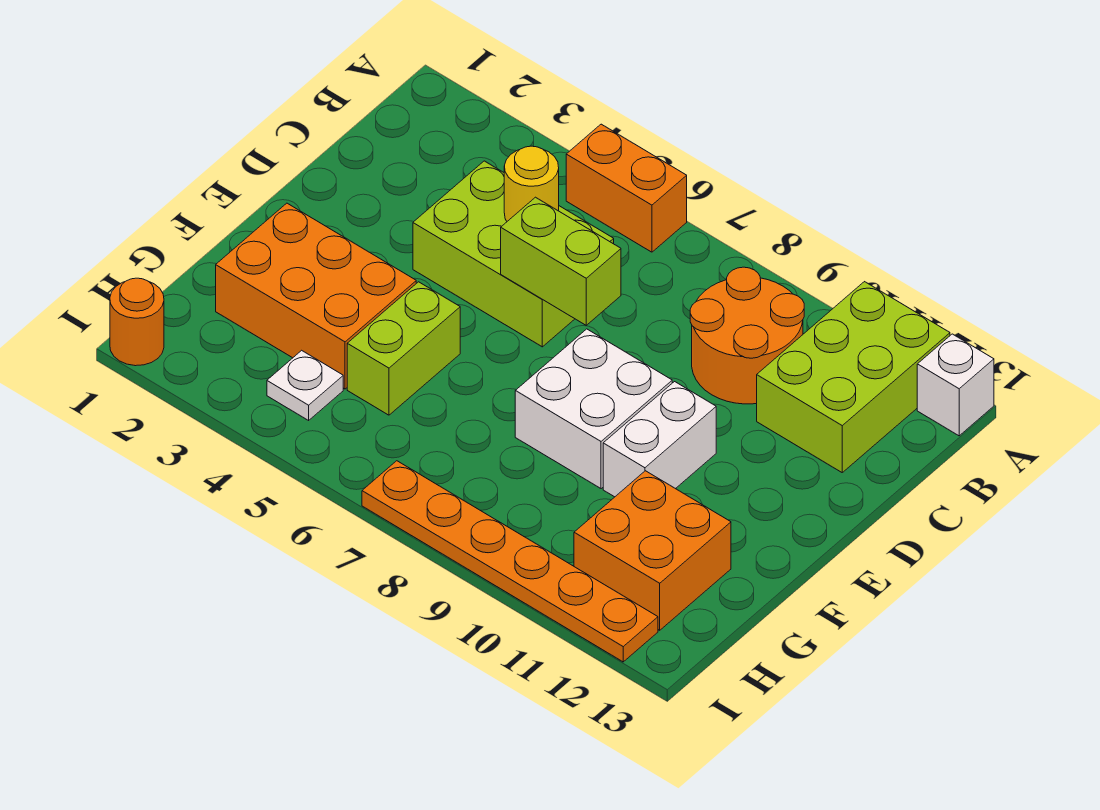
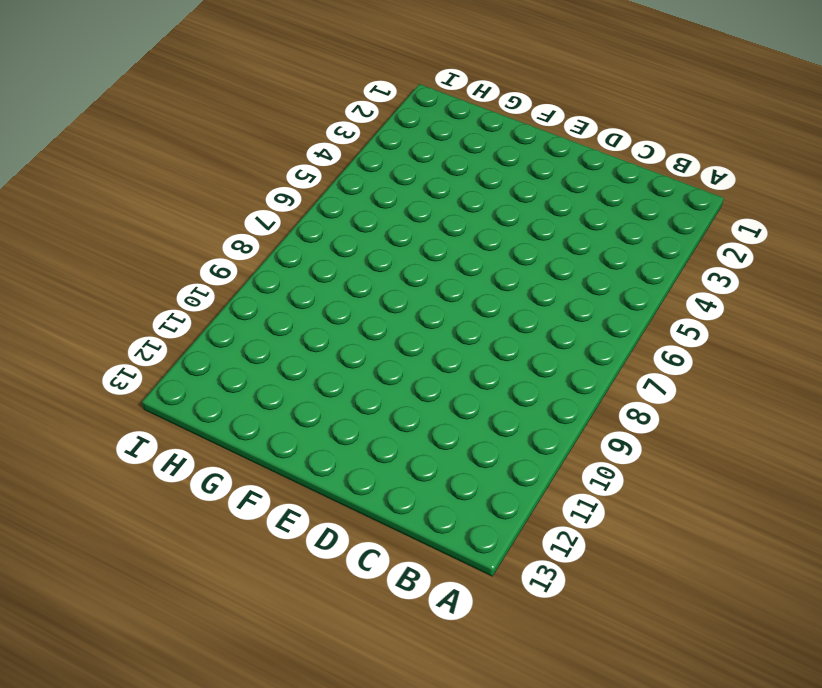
none -> orange 1x2 brick [566,124,687,252]
none -> lime 2x3 brick [757,282,950,472]
none -> white 1x1 brick [917,334,994,436]

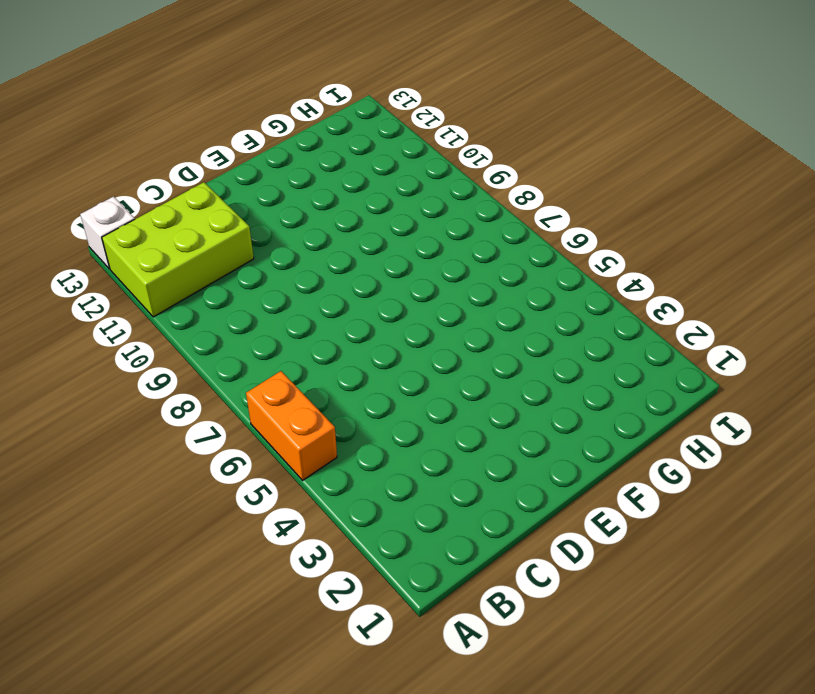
none -> orange 2x2 round brick [690,267,804,404]
none -> lime 2x3 brick [413,161,614,347]
none -> white 2x2 brick [515,329,672,489]

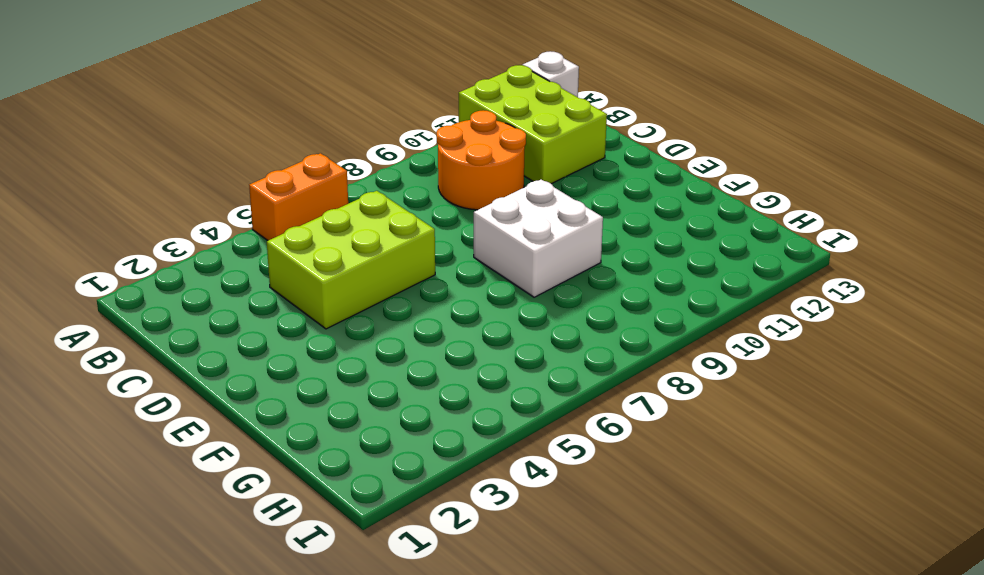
none -> white 1x2 brick [603,382,716,497]
none -> orange 2x3 brick [216,203,416,389]
none -> lime 1x2 brick [347,282,460,415]

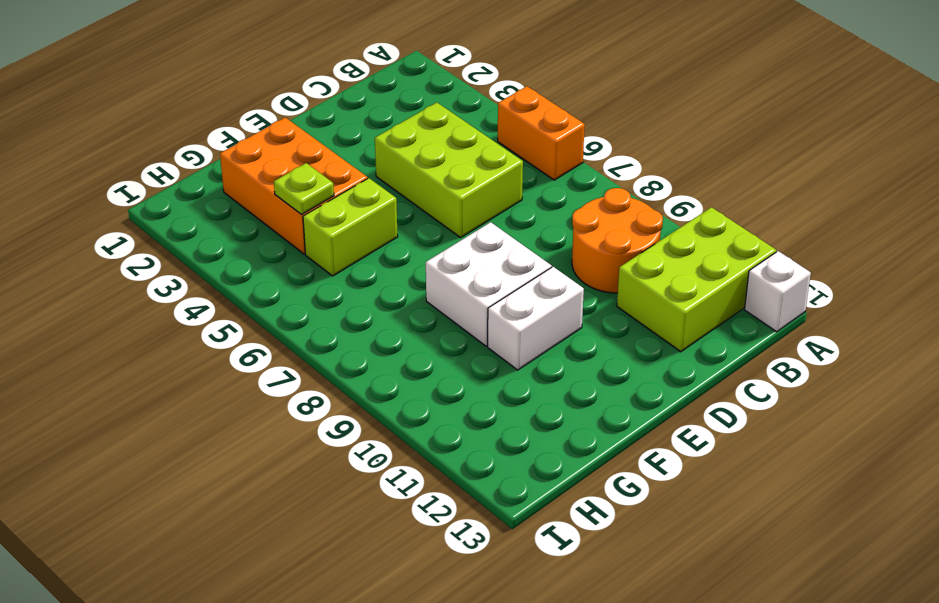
lime 1x1 plate [274,163,334,215] -> none
none -> orange 2x2 brick [574,471,731,630]
none -> white 1x1 plate [267,350,343,420]
none -> orange 1x1 round brick [110,278,164,366]

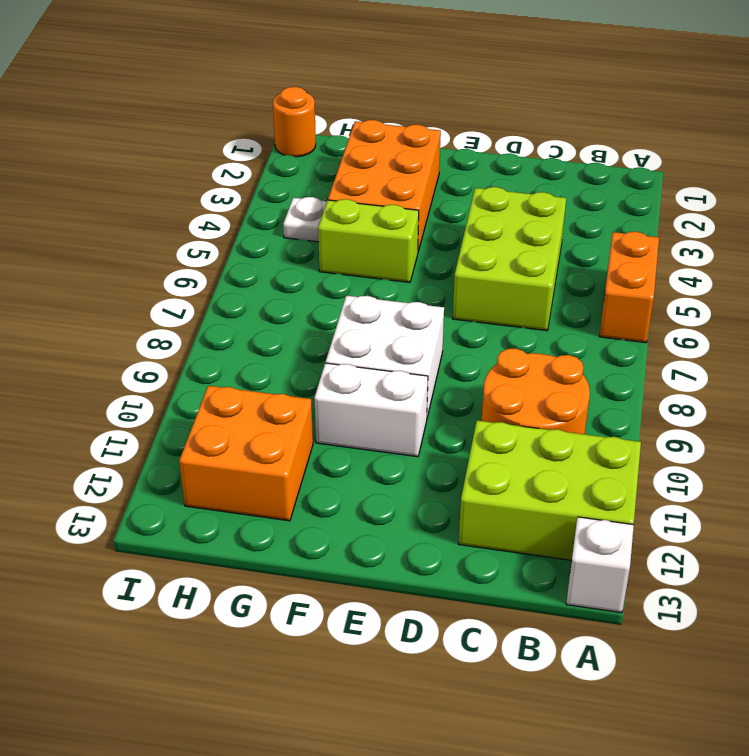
none -> orange 1x6 plate [362,461,658,662]
none -> yellow 1x1 round brick [504,146,559,221]
none -> lime 1x2 brick [501,197,621,325]

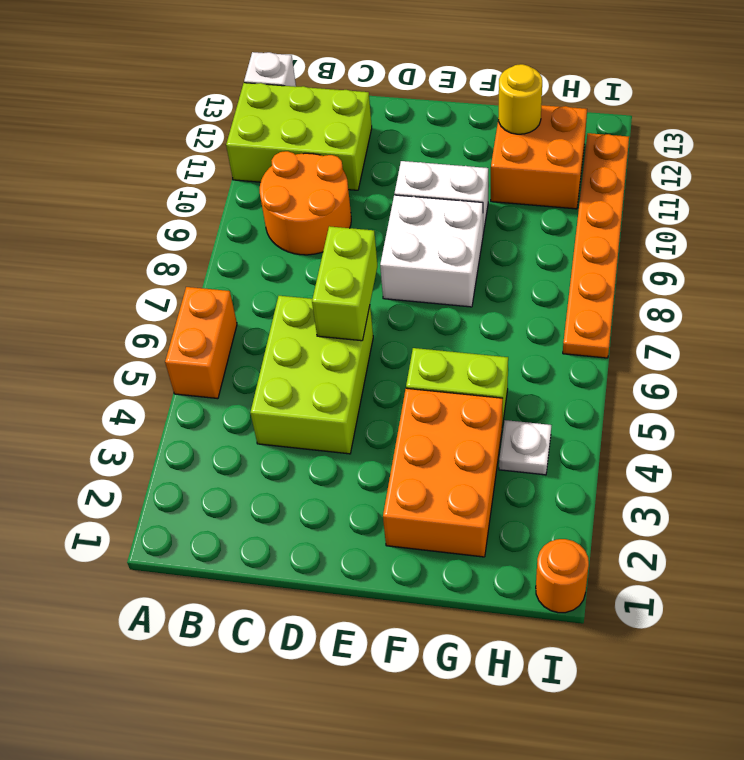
yellow 1x1 round brick [499,64,542,134] -> yellow 1x1 round brick moved to [504,146,559,221]

